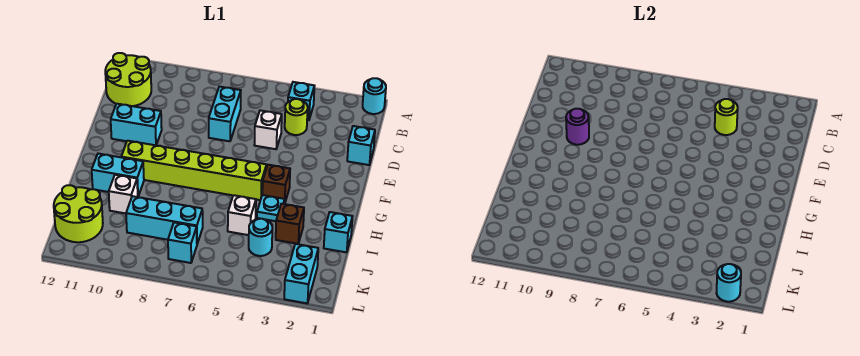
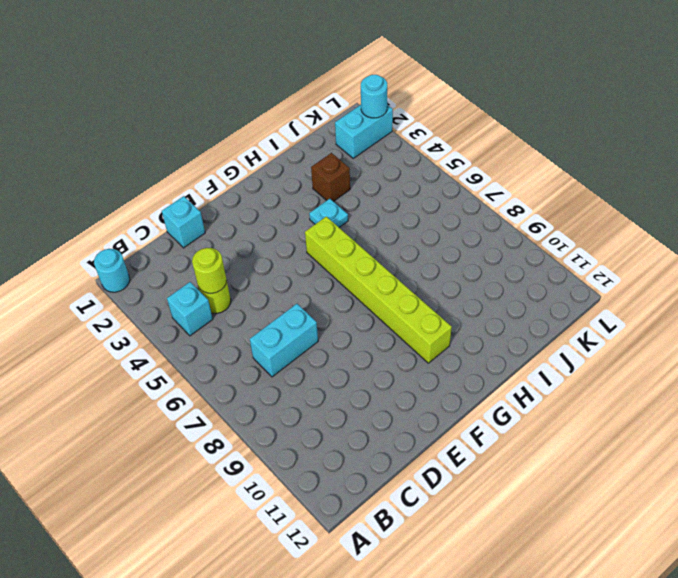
none -> lime 2x2 round brick [105,53,151,106]
none -> white 1x1 brick [255,110,282,149]
none -> cyan 1x2 brick [111,104,162,145]

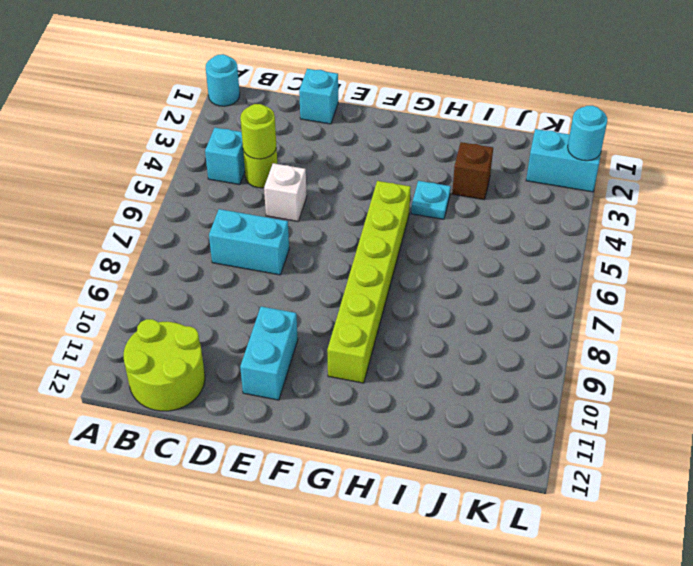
none -> brown 1x1 brick [262,165,290,202]
none -> cyan 1x2 brick [92,154,144,196]
none -> cyan 1x1 brick [324,212,352,252]

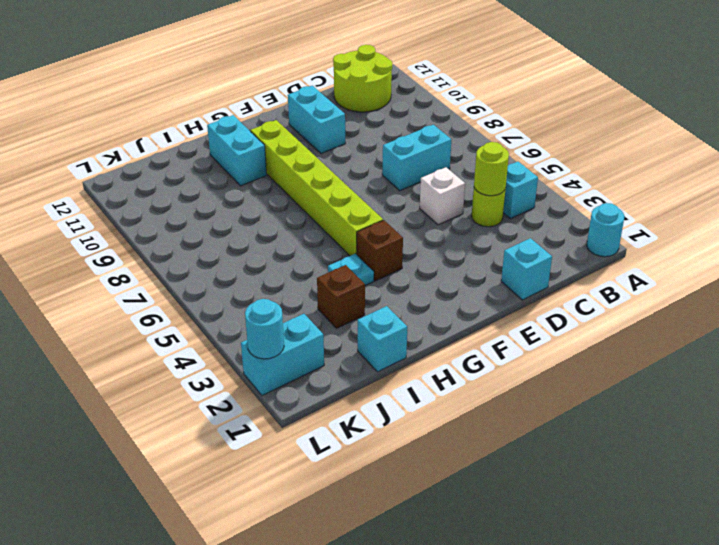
none -> white 1x1 brick [228,195,256,235]
none -> white 1x1 brick [109,175,138,213]
none -> cyan 1x1 round brick [249,219,272,256]

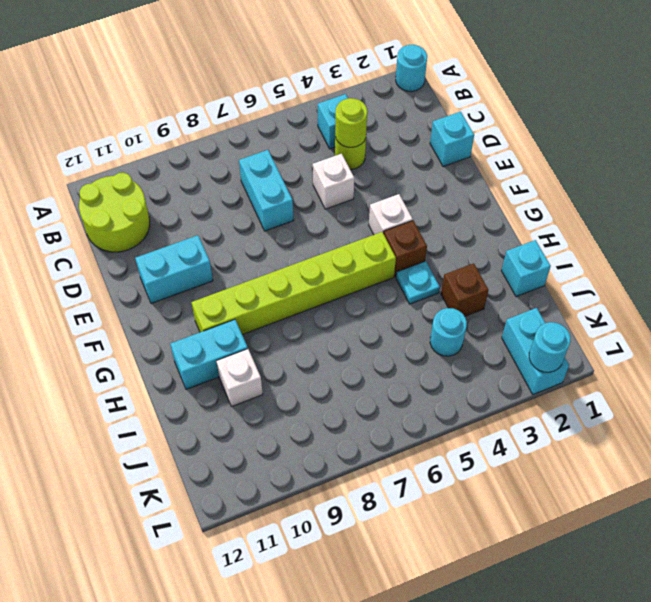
white 1x1 brick [369,194,413,235] -> white 1x1 brick moved to [228,195,256,235]
none -> cyan 1x3 brick [126,196,203,244]
none -> lime 2x2 round brick [54,185,103,242]
none -> cyan 1x1 brick [168,222,197,263]

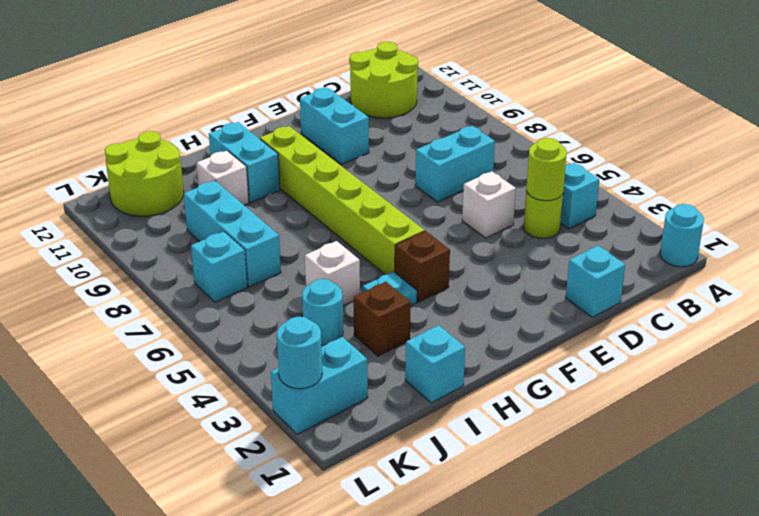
none -> purple 1x1 round brick [566,109,589,145]

